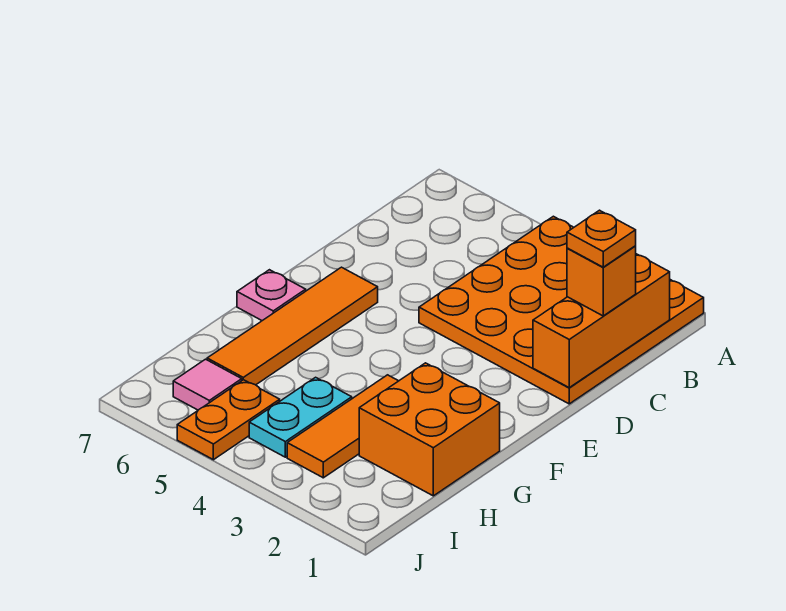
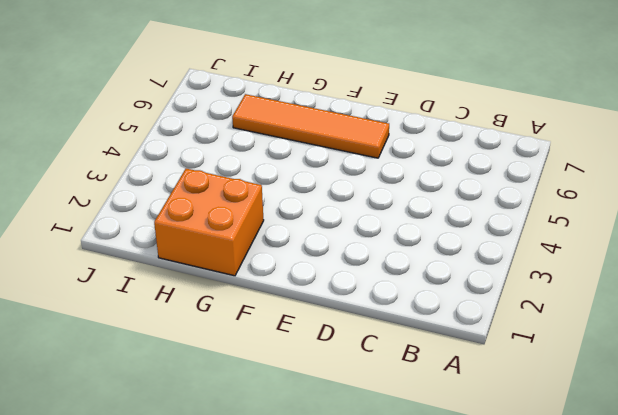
none -> orange 4x4 plate [419,216,704,404]
none -> pink 1x1 plate [237,270,306,321]

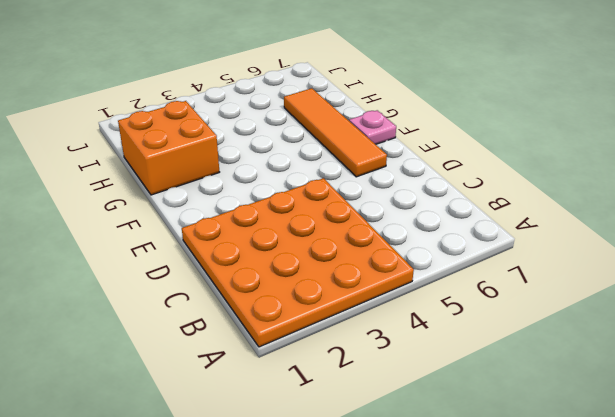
none -> orange 1x3 tile [287,375,398,478]
none -> cyan 1x2 plate [249,377,352,457]

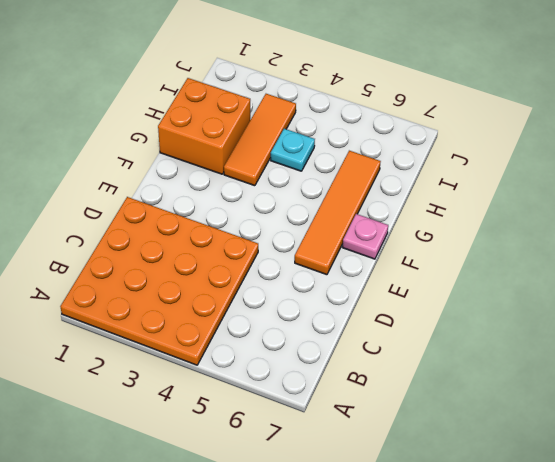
cyan 1x1 plate [271,129,315,171] -> cyan 1x2 plate [249,377,352,457]
none -> orange 1x2 plate [177,380,280,460]
none -> pink 1x1 tile [173,359,242,410]

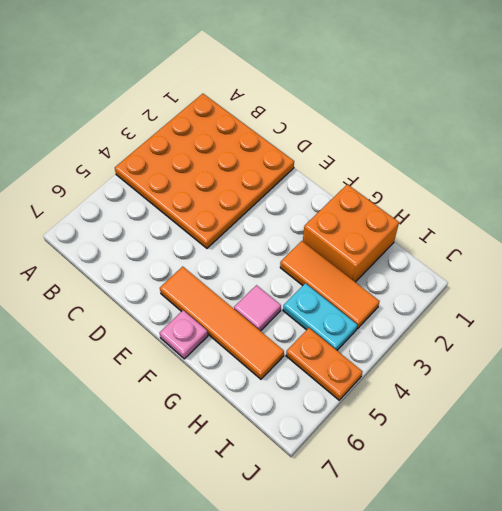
pink 1x1 tile [234,285,281,331] -> pink 1x1 tile moved to [173,359,242,410]
none -> orange 1x3 brick [533,254,670,388]
none -> orange 1x1 brick [567,246,636,316]

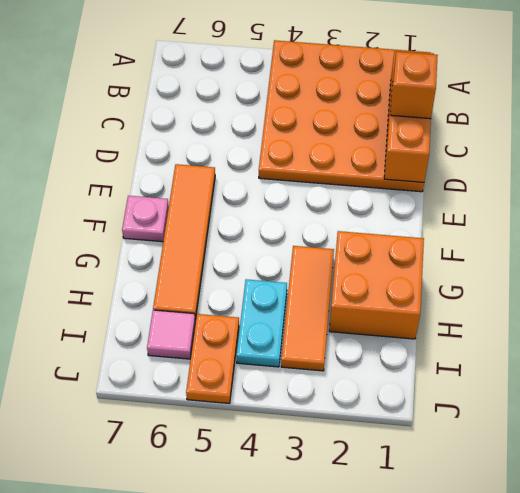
none -> orange 1x1 plate [567,210,636,267]

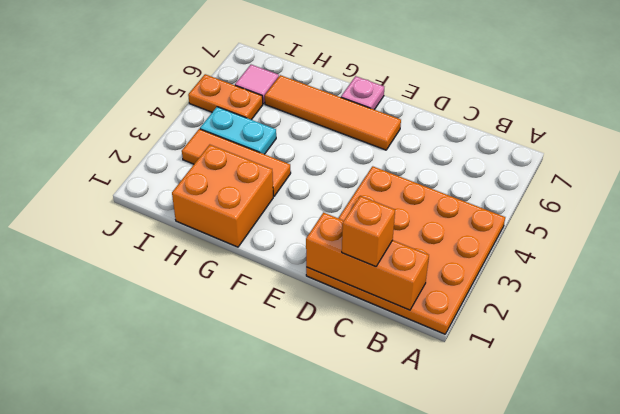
none -> orange 1x1 plate [567,210,636,267]

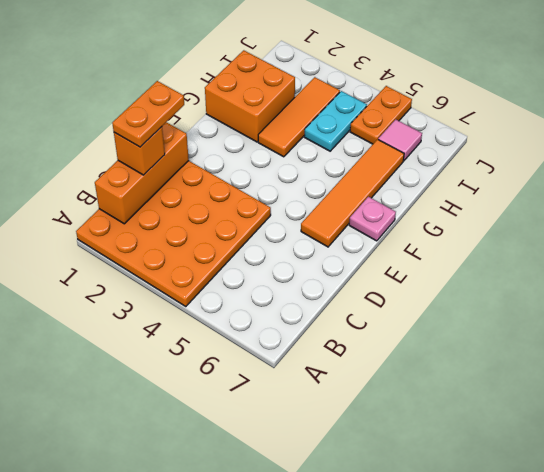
orange 1x2 plate [112,81,184,147] -> orange 1x1 plate [567,210,636,267]

